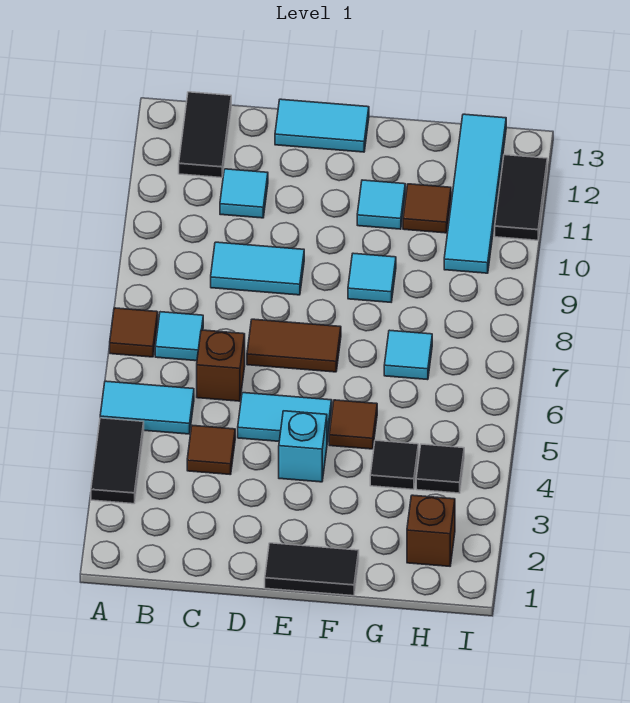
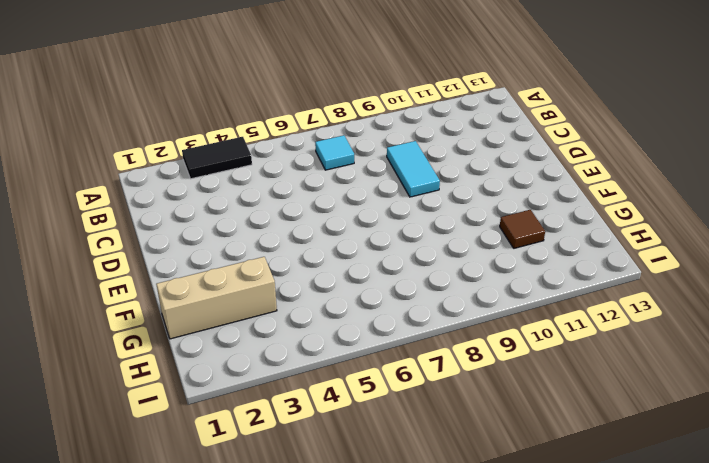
tan 1x3 brick [156,257,277,339] -> none
none -> cyan 1x2 tile [100,381,194,434]
none -> brown 1x1 tile [110,308,158,357]
none -> black 1x2 tile [179,92,231,178]

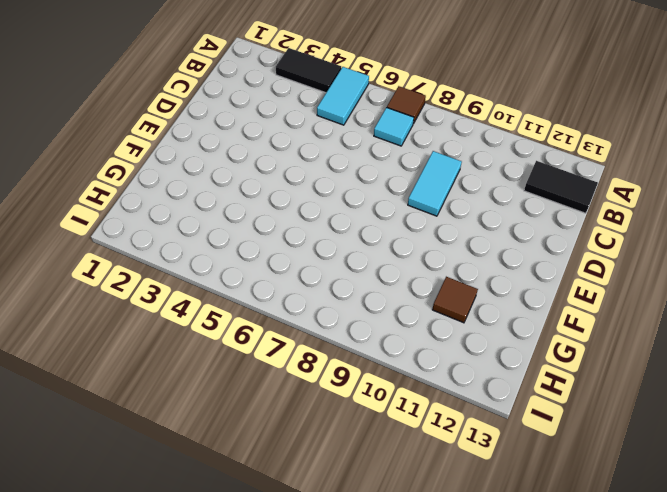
none -> brown 1x1 tile [187,425,235,475]
none -> brown 1x1 brick [197,330,245,401]
none -> cyan 1x1 tile [220,169,268,218]

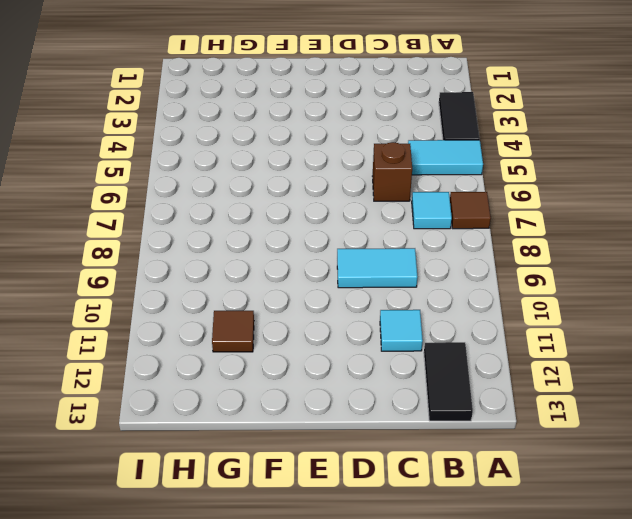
none -> brown 1x1 tile [187,425,235,475]
none -> cyan 1x2 tile [238,393,332,442]
none -> brown 1x2 tile [247,319,341,372]

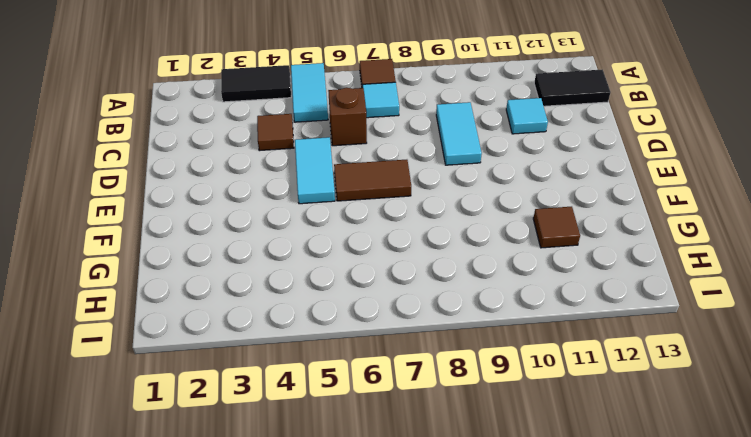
brown 1x2 tile [334,160,411,201] -> brown 1x2 tile turned to [247,319,341,372]
none -> cyan 1x2 tile [275,99,369,152]
none -> black 1x2 tile [265,543,359,596]
none -> cyan 1x1 brick [279,411,327,482]

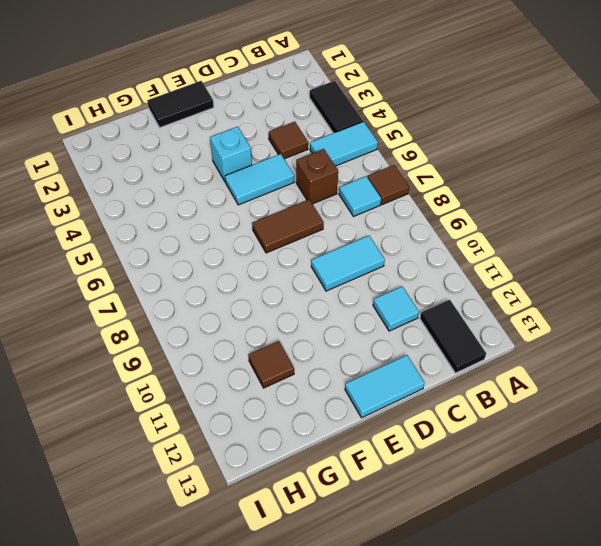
none -> brown 1x1 tile [329,400,377,449]
none -> cyan 1x1 tile [348,253,396,302]
none -> cyan 1x1 tile [357,180,405,229]

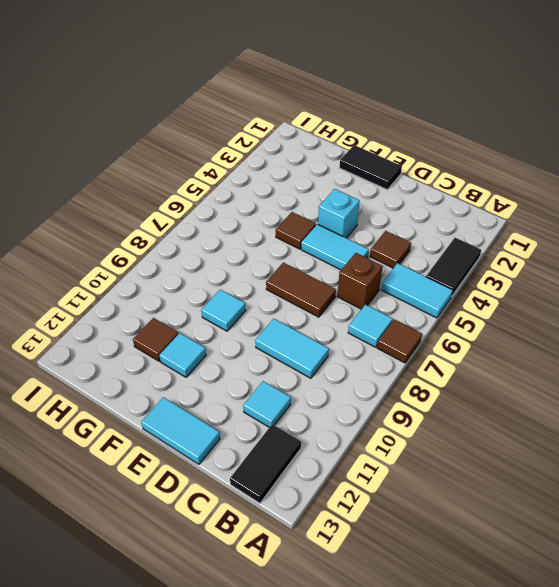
none -> black 1x1 tile [370,440,418,489]
none -> cyan 1x1 tile [384,330,432,380]
none -> brown 1x1 brick [407,495,455,566]

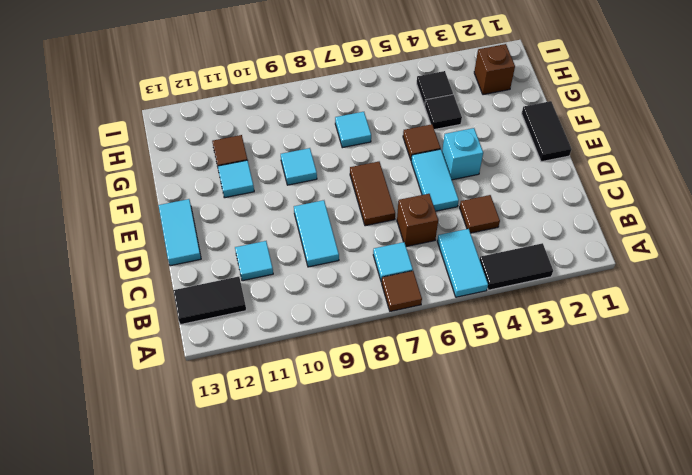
none -> cyan 1x4 tile [444,114,506,273]
none -> black 1x2 tile [495,155,547,240]

